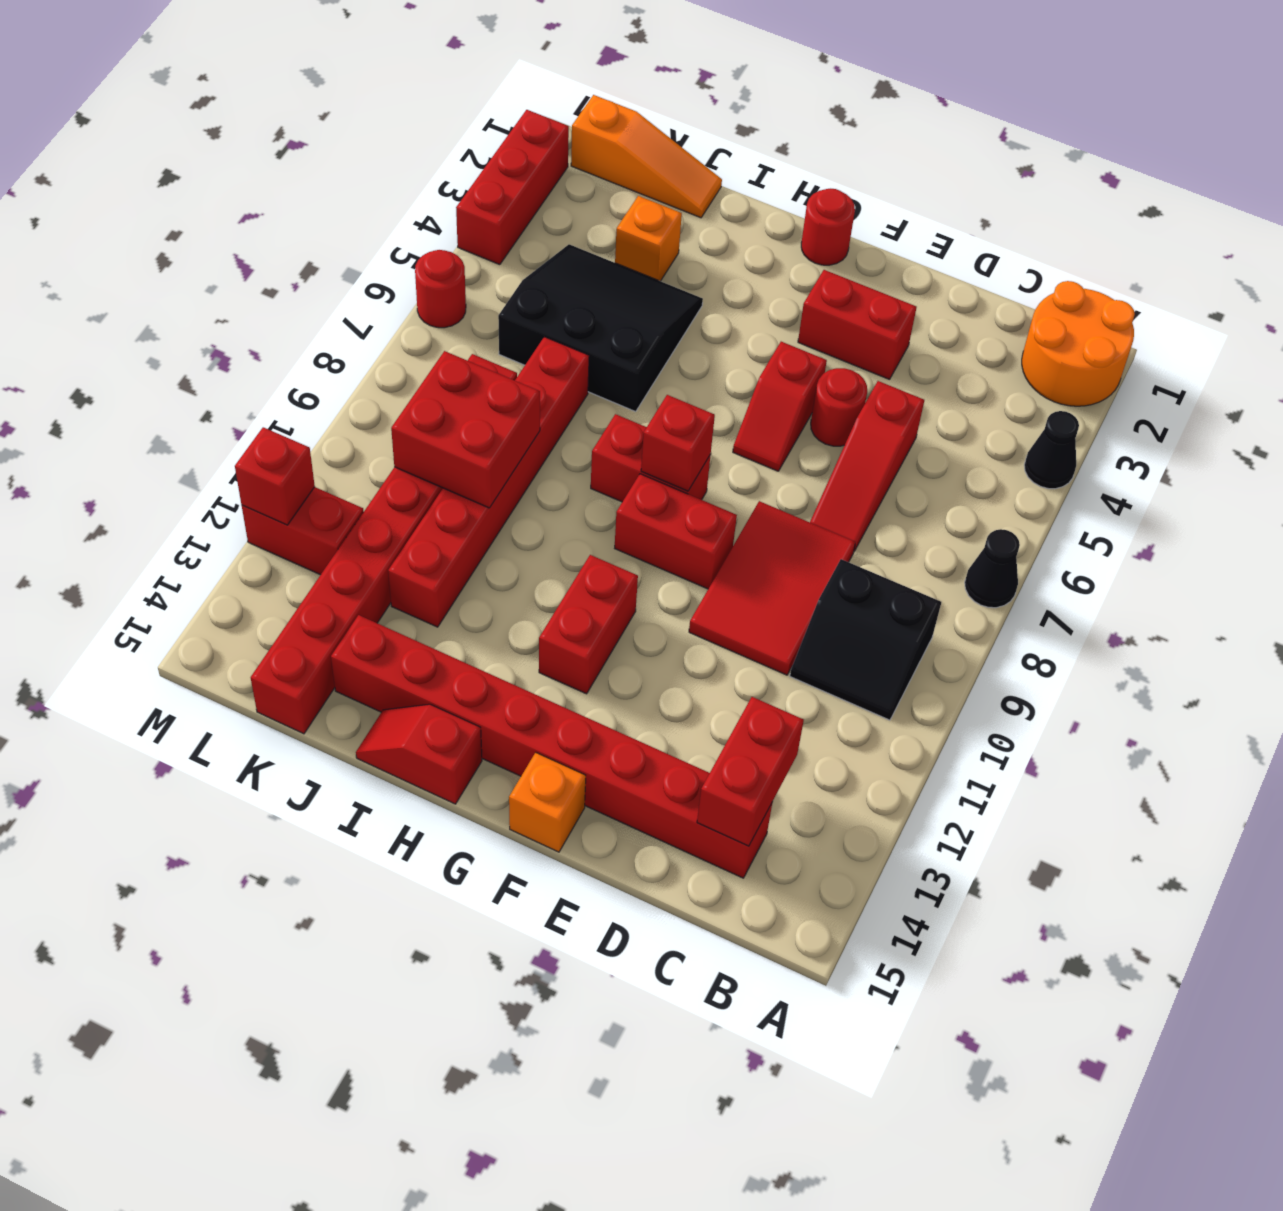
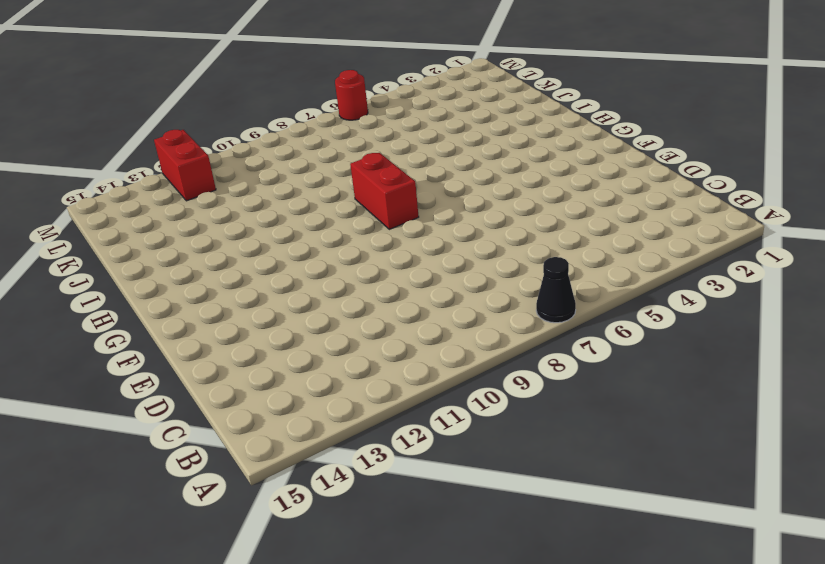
none -> orange 2x2 round brick [1022,281,1135,406]
none -> black 1x1 cone [1024,411,1079,489]
none -> black 2x2 slope [790,559,941,720]

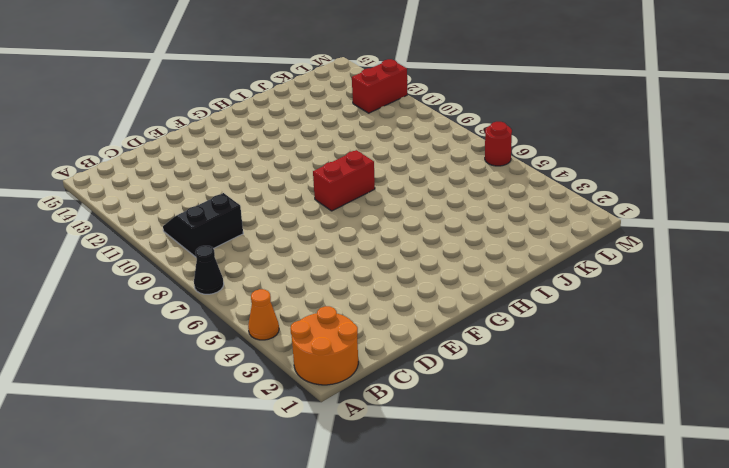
orange 1x1 cone [248,289,279,340] -> black 1x1 cone [1024,411,1079,489]
none -> red 1x8 brick [331,615,772,878]
none -> red 1x3 slope [810,381,924,551]
none -> red 2x3 tile [689,501,855,675]

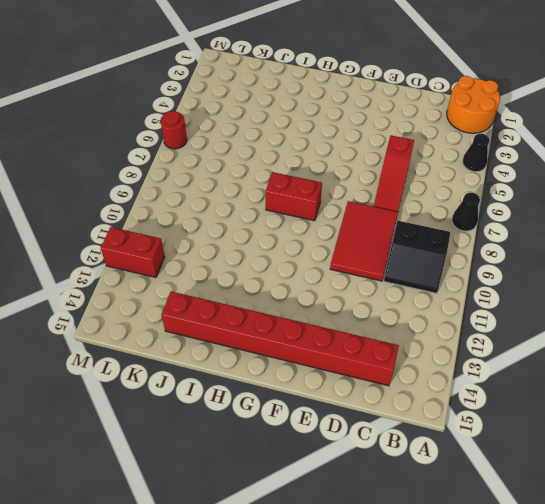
none -> red 1x2 brick [798,270,916,379]
none -> red 1x1 round brick [811,368,867,446]
none -> red 1x2 slope [733,342,827,471]

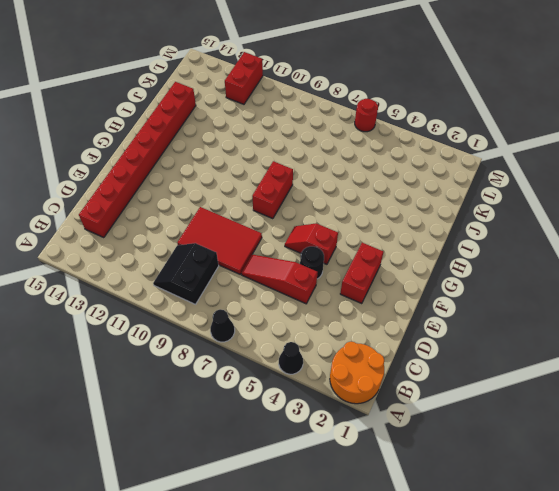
black 1x1 round brick [300,246,324,279] -> red 1x1 round brick [811,368,867,446]
none -> red 1x2 brick [615,474,737,589]
none -> orange 1x1 brick [509,753,586,852]
none -> red 1x1 round brick [801,189,855,265]

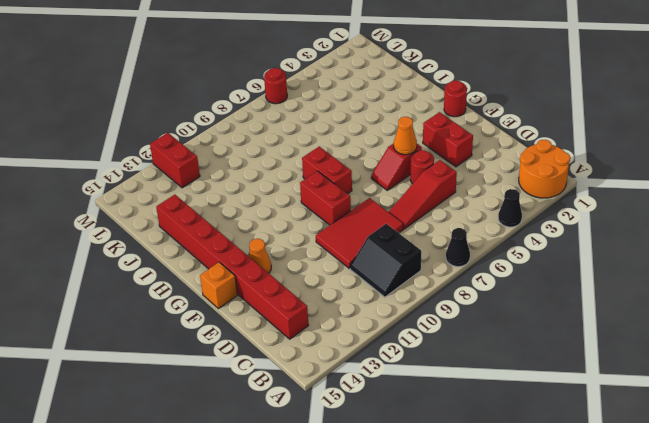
orange 1x1 cone [394,117,417,155] -> none
orange 1x1 cone [249,239,271,273] -> none
none -> red 1x2 brick [539,555,638,694]
none -> red 1x2 slope [356,704,482,804]
none -> black 3x3 slope [498,244,703,412]

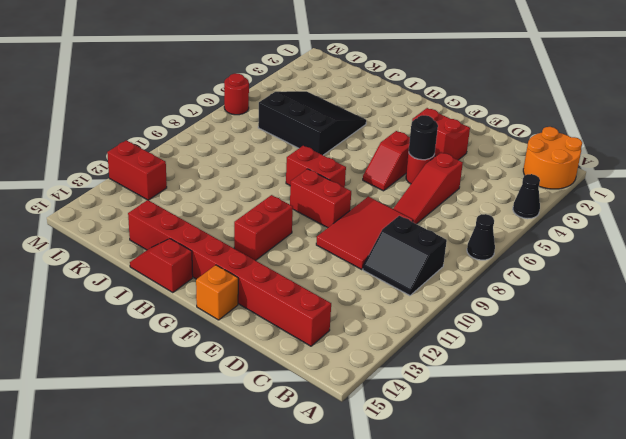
black 1x1 round brick [409,115,438,160] -> none
none -> red 1x1 round brick [801,189,855,265]
none -> orange 1x3 slope [571,95,722,218]
none -> orange 1x1 brick [615,196,682,281]

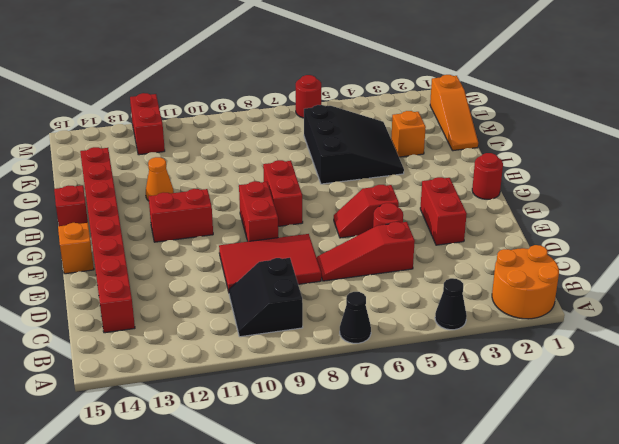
orange 1x1 cone [146,157,174,201] -> none
none -> red 1x6 brick [388,337,589,627]
none -> red 1x8 brick [251,354,517,734]
none -> red 1x3 brick [456,110,569,265]

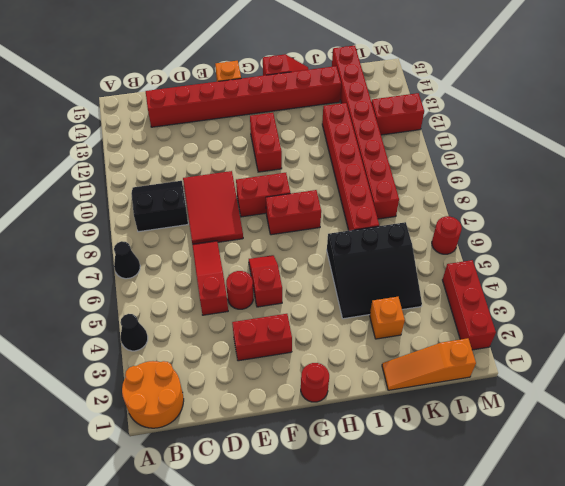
none -> red 1x2 brick [697,697,804,846]
none -> red 1x1 brick [641,395,715,491]
none -> red 2x2 brick [391,351,540,508]

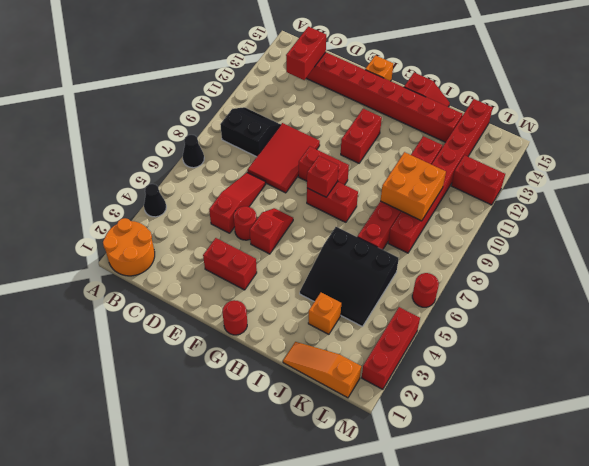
orange 2x2 brick [380,152,446,221] -> red 2x2 brick [391,351,540,508]
none -> red 1x1 brick [235,427,315,525]

